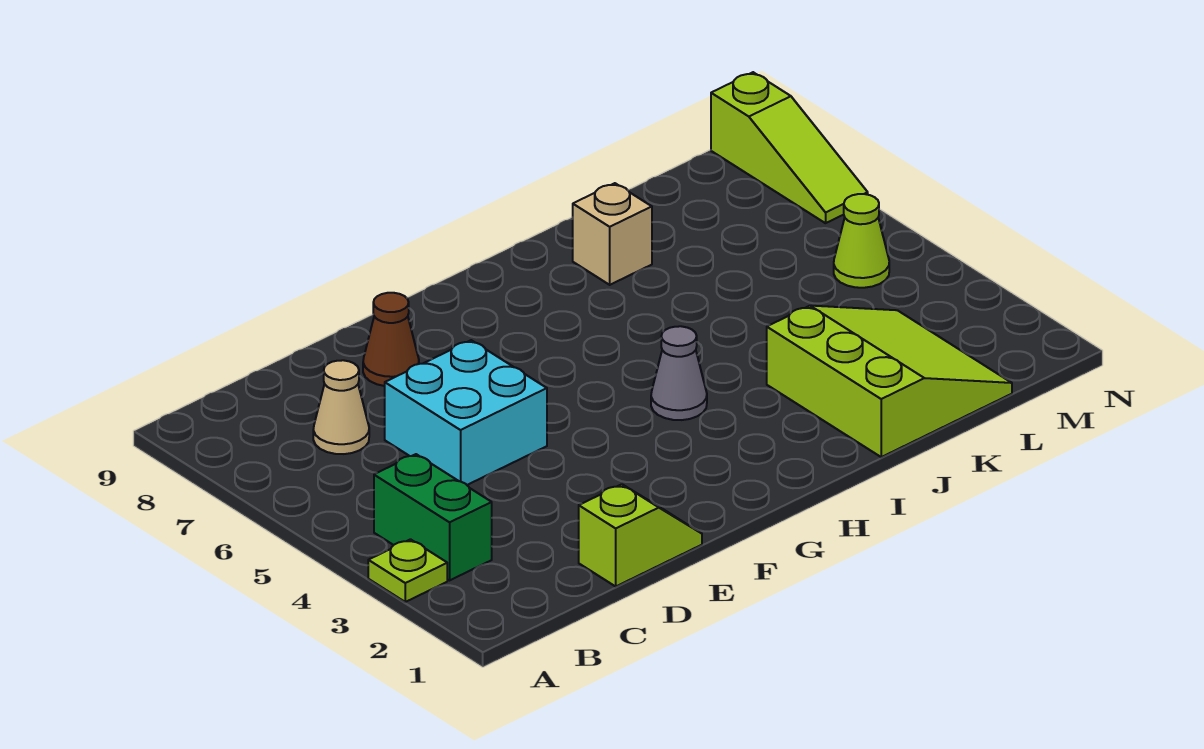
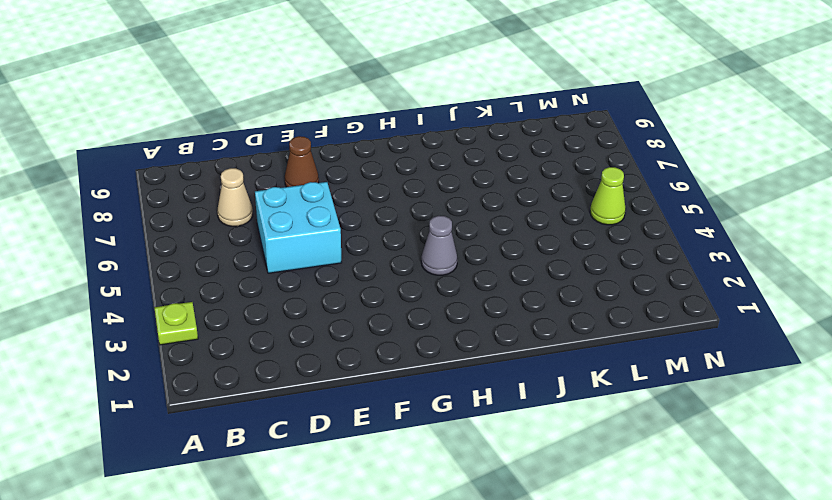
none -> green 1x2 brick [374,454,492,580]
none -> lime 1x2 slope [579,484,702,586]

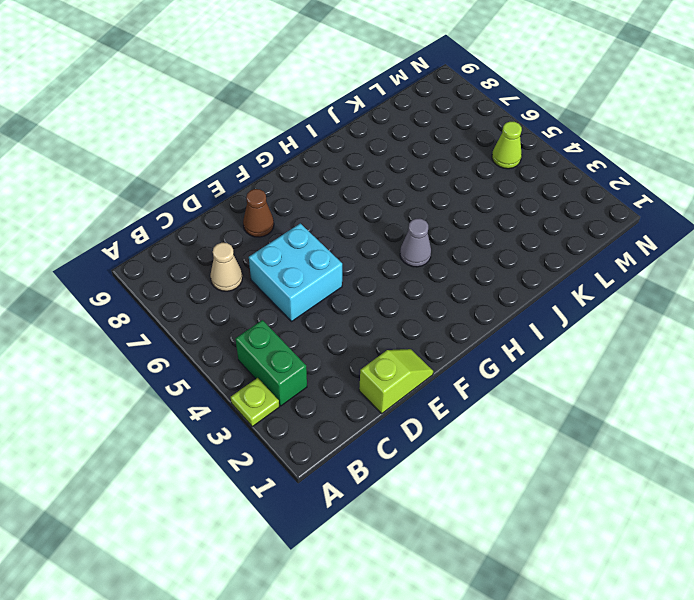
none -> lime 3x3 slope [767,306,1012,457]
none -> tan 1x1 brick [573,183,652,285]

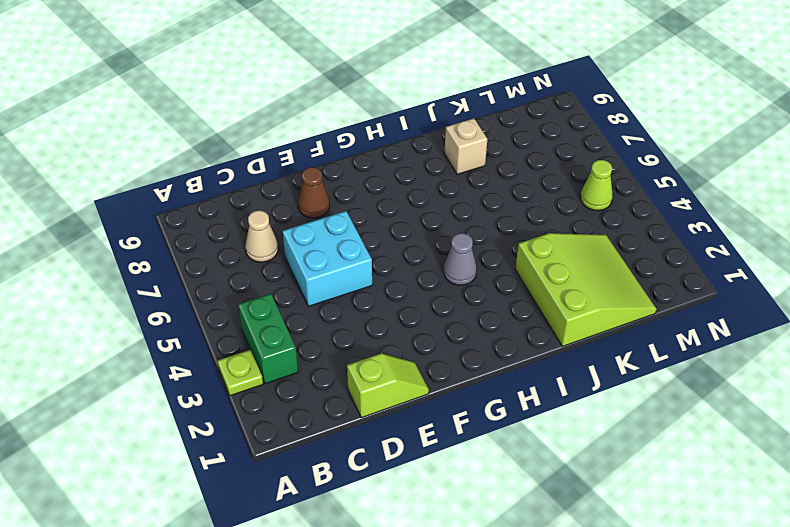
none -> lime 1x3 slope [711,72,868,223]

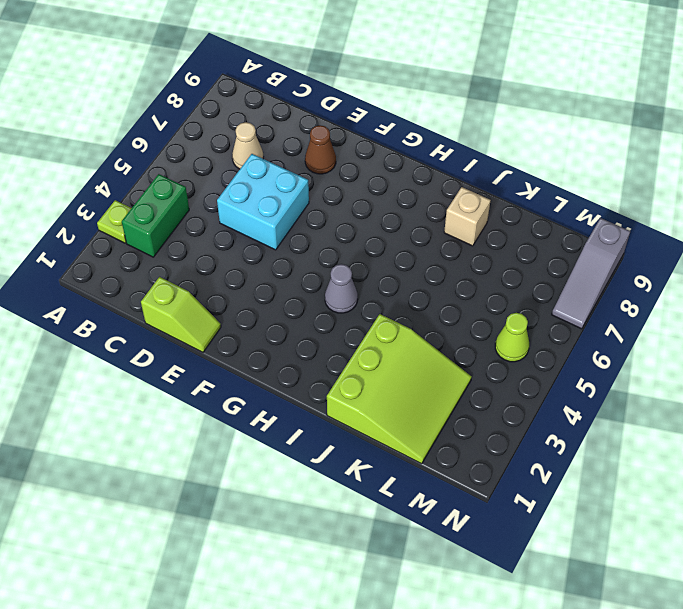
grey 1x3 slope [552,218,630,329] -> lime 1x3 slope [711,72,868,223]

